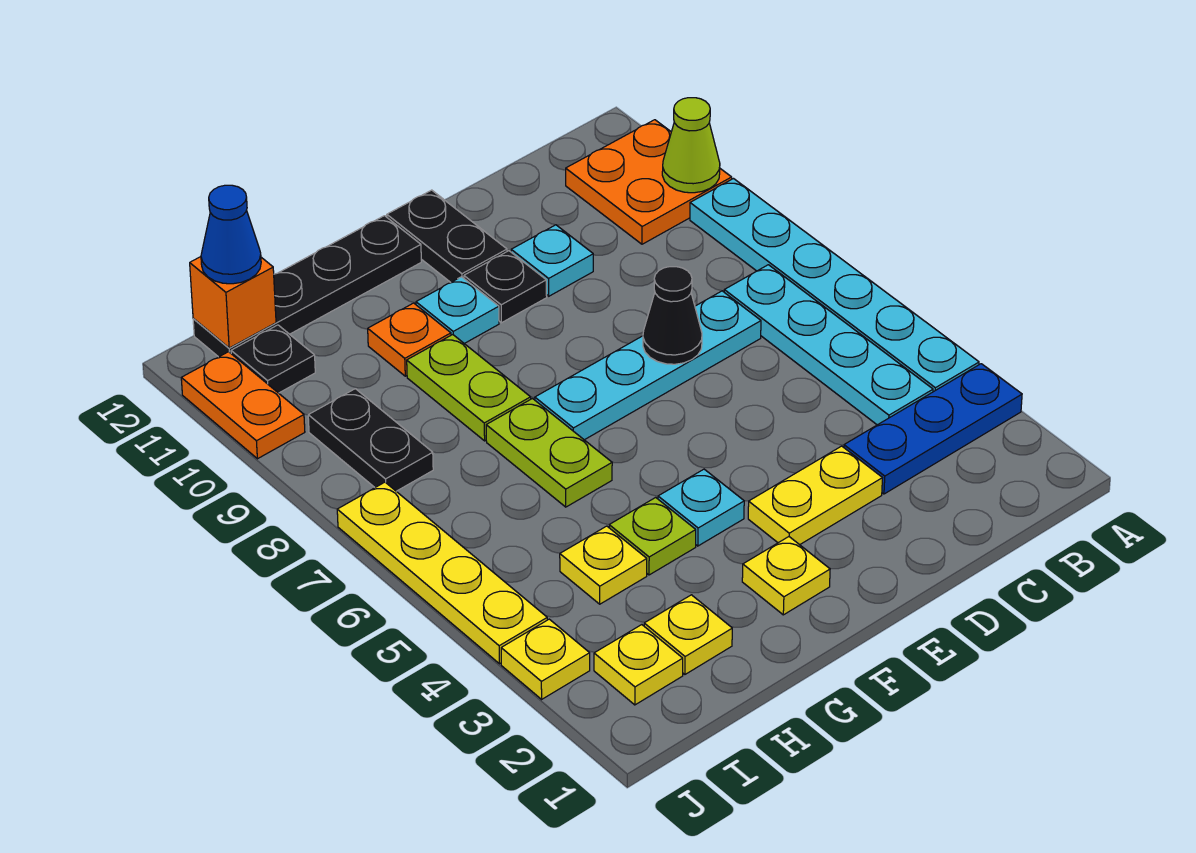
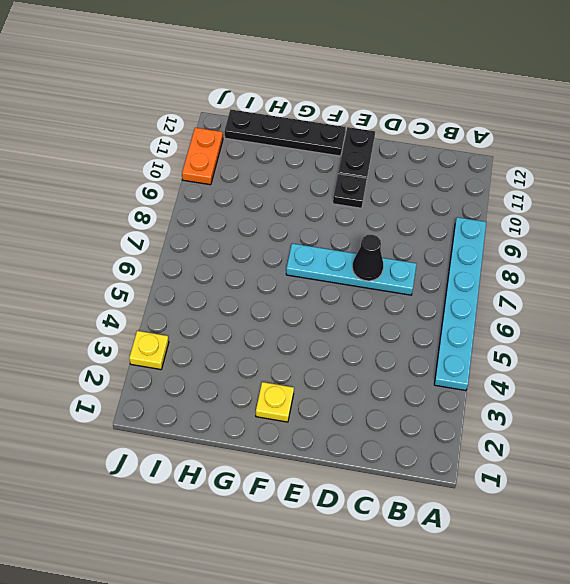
none -> blue 1x3 plate [844,364,1022,494]
none -> orange 2x2 plate [566,120,732,244]
none -> cyan 1x4 plate [724,265,933,425]

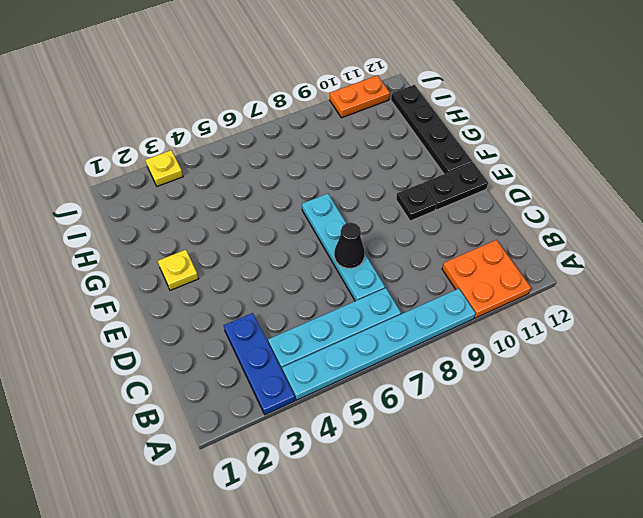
none -> yellow 1x2 plate [748,446,882,545]
none -> cyan 1x1 plate [511,225,593,296]
none -> cyan 1x1 plate [658,469,744,546]

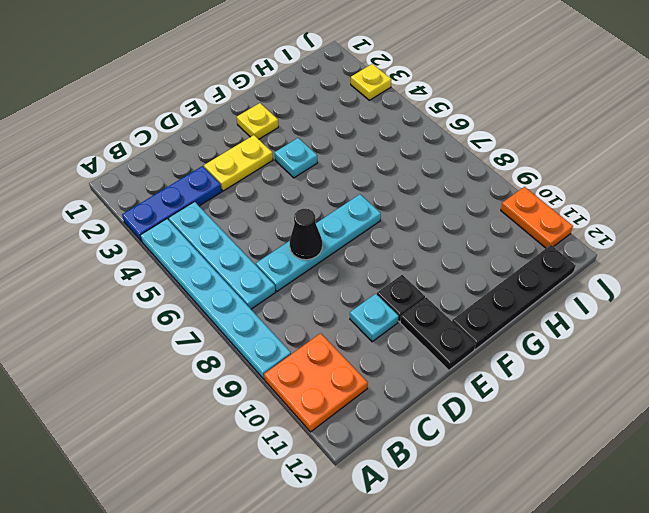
none -> cyan 1x1 plate [416,277,499,344]
none -> lime 1x1 plate [609,498,696,575]
none -> lime 1x2 plate [486,399,612,507]

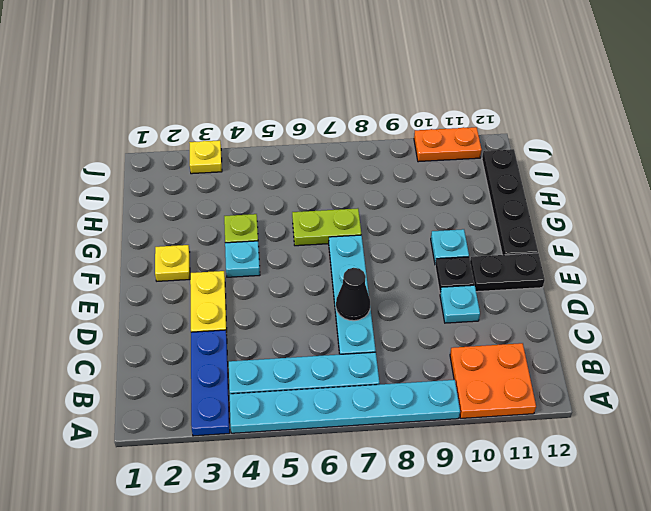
none -> lime 1x2 plate [407,335,531,441]
none -> orange 1x1 plate [368,303,451,376]
none -> yellow 1x1 plate [644,595,732,674]

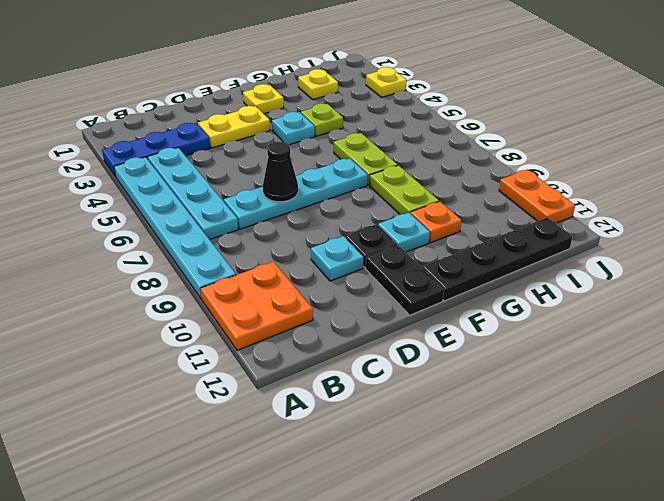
none -> yellow 1x1 plate [560,526,647,604]
none -> yellow 1x1 plate [594,625,683,705]
none -> black 1x2 plate [308,389,433,491]

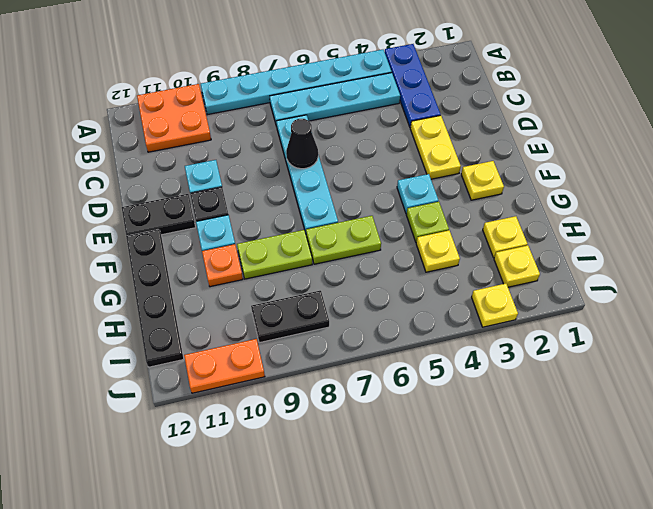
none -> black 1x1 plate [231,325,315,393]
none -> yellow 1x4 plate [337,482,547,664]
none -> lime 1x1 cone [662,98,720,193]

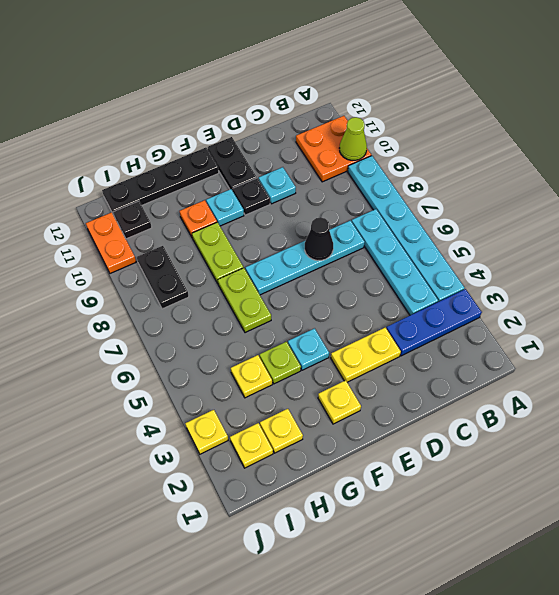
none -> yellow 1x4 plate [337,482,547,664]
none -> orange 1x1 brick [190,257,276,348]
none -> blue 1x1 cone [201,185,261,284]

